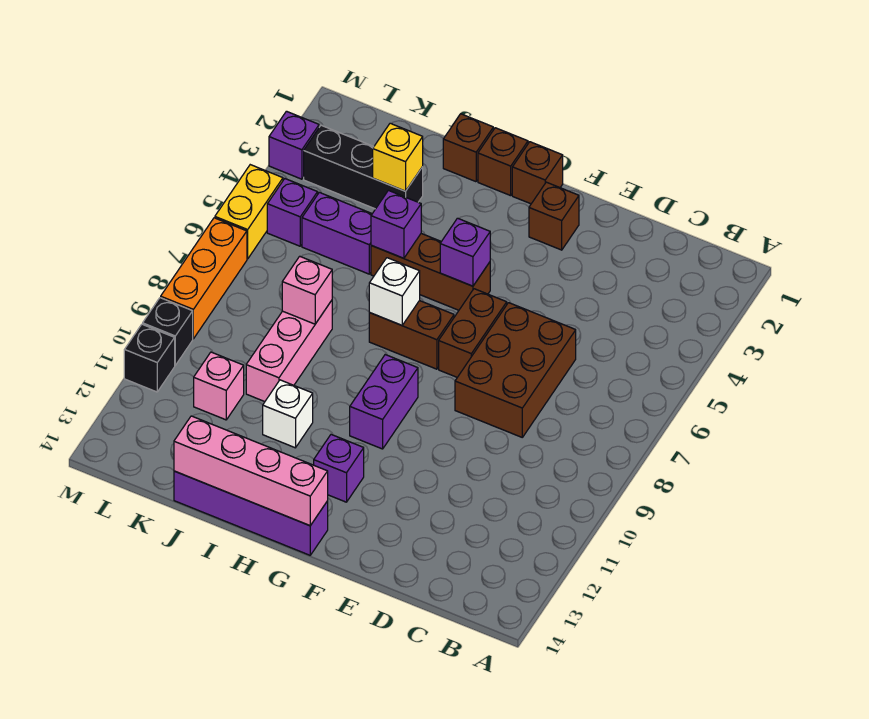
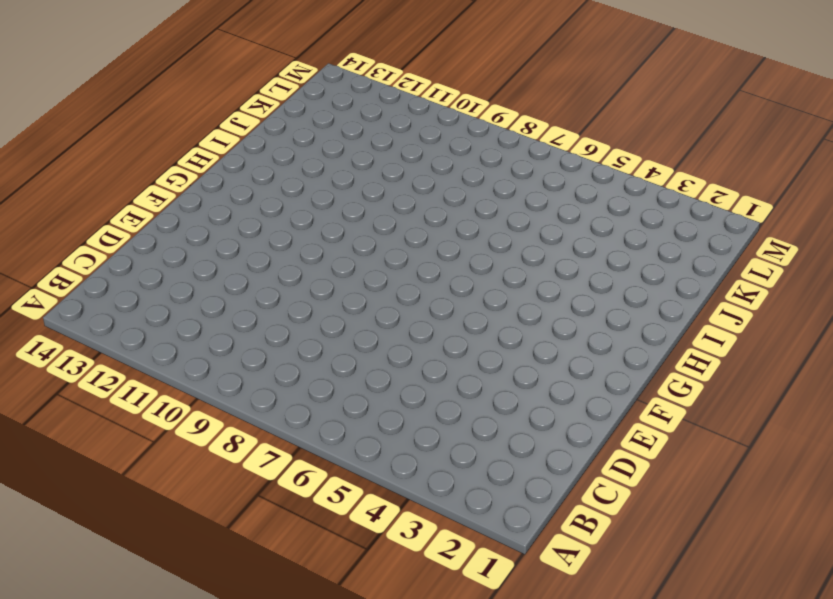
none -> brown 2x3 brick [455,303,576,437]
none -> brown 1x1 brick [529,182,579,250]
none -> brown 1x2 brick [439,289,507,377]

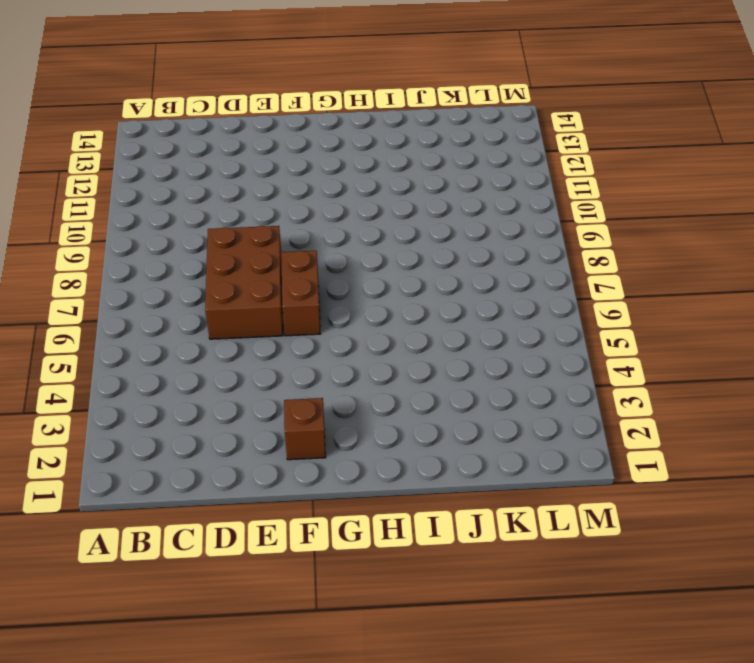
none -> brown 1x1 brick [512,142,563,204]
none -> brown 1x3 brick [371,234,490,310]
none -> brown 1x2 brick [369,301,454,369]

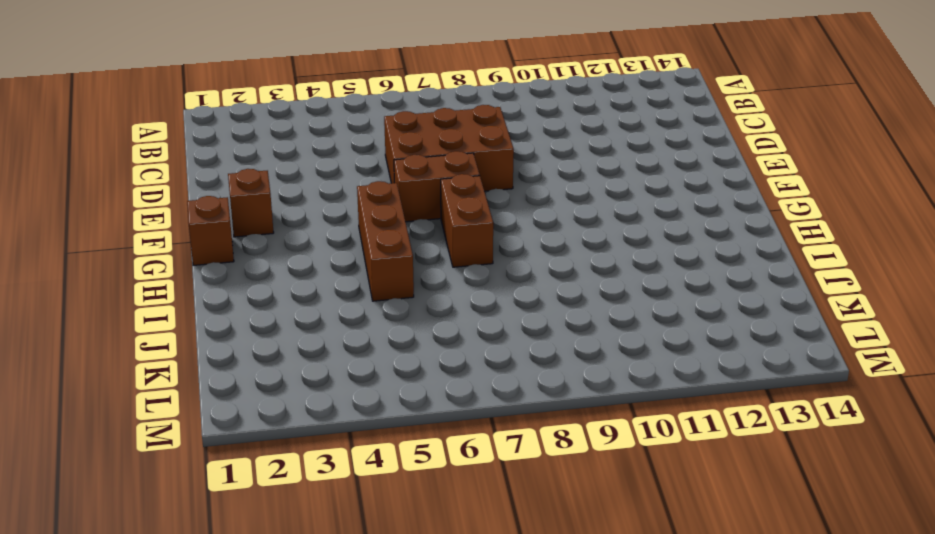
none -> purple 1x2 brick [350,355,418,449]
none -> purple 1x1 brick [314,435,364,502]
none -> purple 1x4 brick [174,471,328,555]

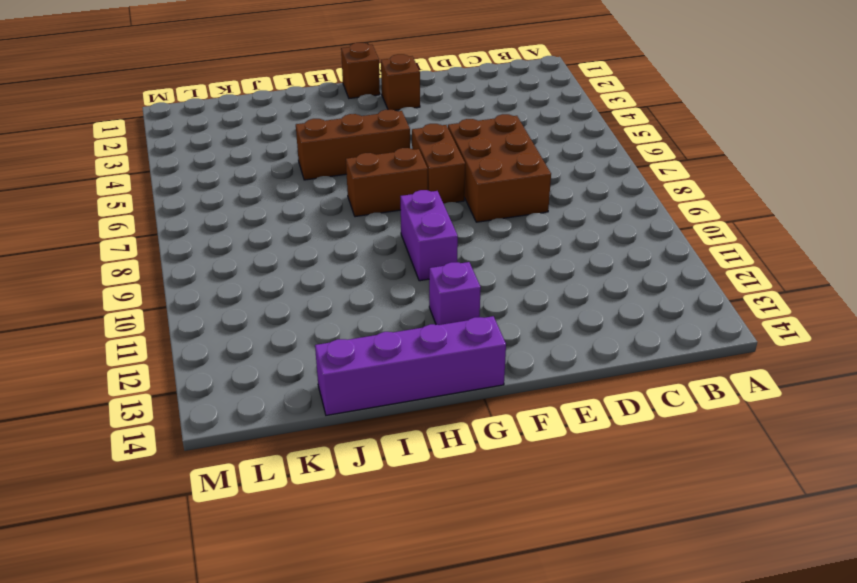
none -> brown 1x1 brick [478,128,528,196]
none -> brown 1x1 brick [443,114,493,182]
none -> white 1x1 brick [263,380,313,448]

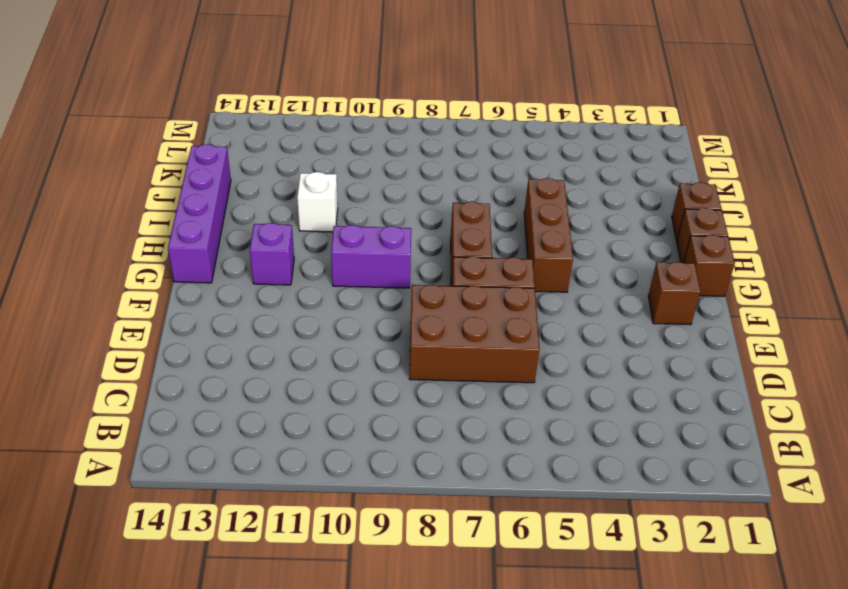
none -> black 1x3 brick [304,125,423,209]
none -> purple 1x2 brick [302,192,372,274]
none -> pink 1x3 brick [246,300,332,402]

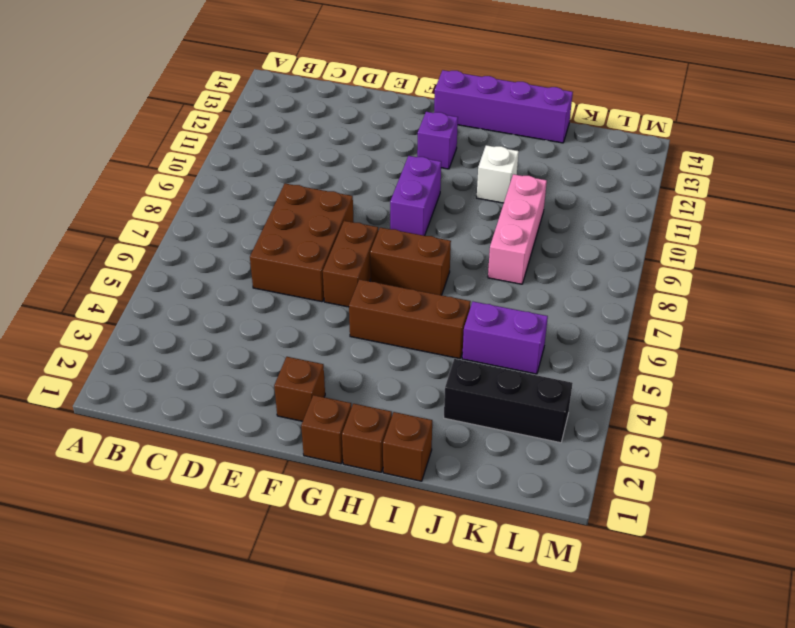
none -> pink 1x1 brick [194,352,244,420]
none -> purple 1x1 brick [267,179,318,246]
none -> purple 1x1 brick [269,111,319,179]

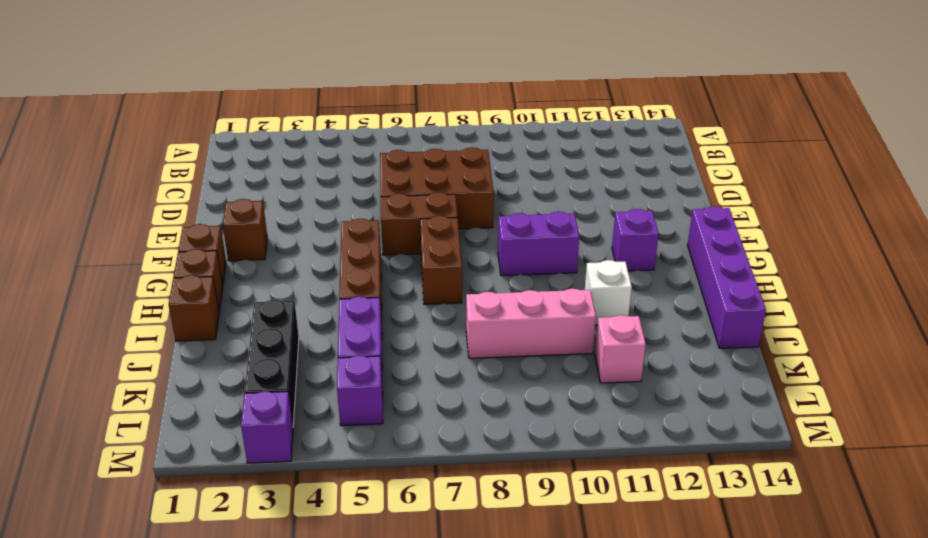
none -> yellow 1x2 brick [215,165,283,259]
none -> orange 1x3 brick [161,218,247,339]
none -> black 1x1 brick [143,298,193,365]

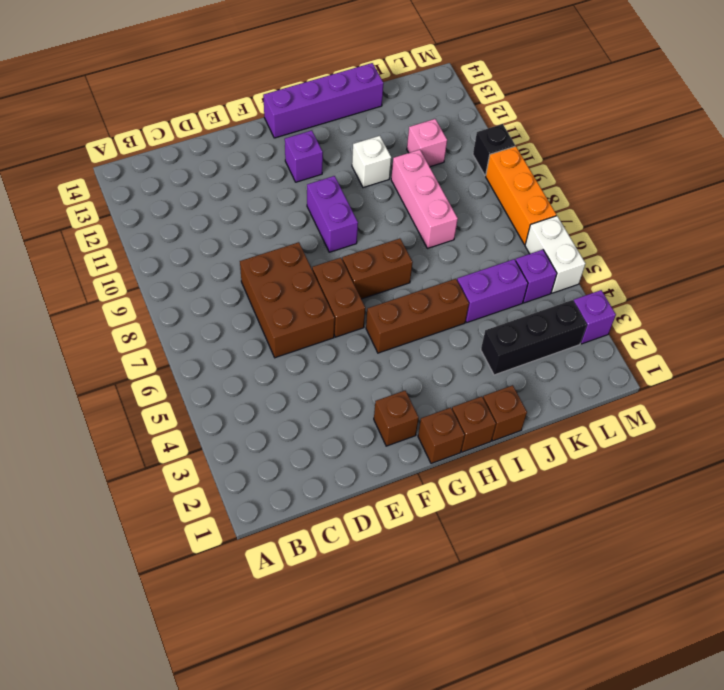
white 1x2 brick [525,216,585,293] -> yellow 1x2 brick [215,165,283,259]
none -> black 1x1 brick [124,324,175,392]
none -> purple 1x1 brick [440,218,490,286]
none -> pink 1x4 brick [174,416,328,526]

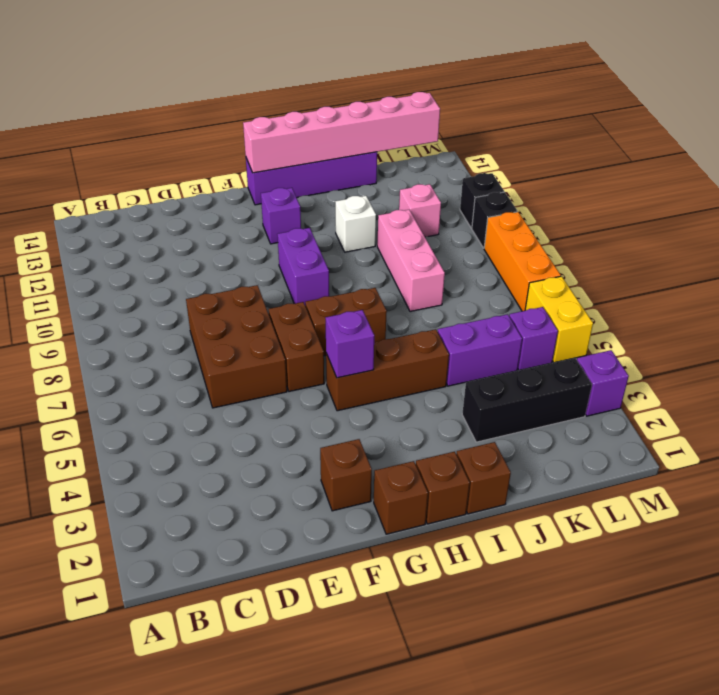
pink 1x6 brick [243,92,440,173] -> pink 1x4 brick [174,416,328,526]
none -> white 1x1 brick [369,258,420,325]
none -> purple 1x1 brick [371,191,421,258]
none -> yellow 1x1 brick [373,123,423,191]

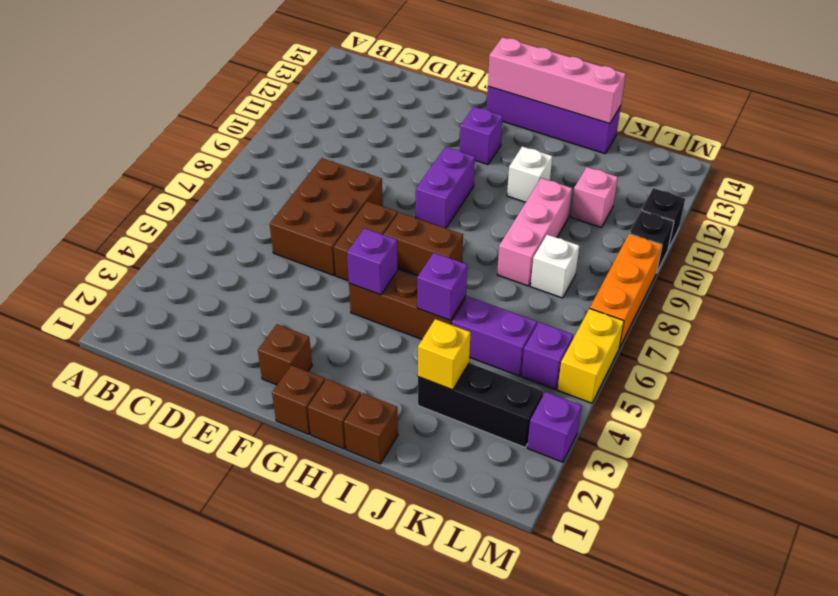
white 1x1 brick [531,235,579,298] -> white 1x1 brick moved to [369,258,420,325]
none -> pink 1x1 brick [282,256,332,324]

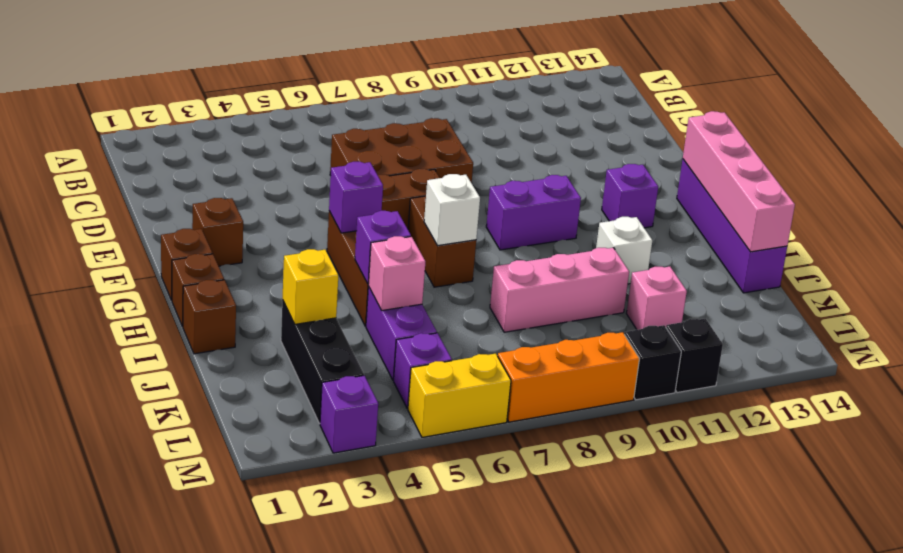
pink 1x1 brick [368,236,425,311] -> pink 1x1 brick moved to [282,256,332,324]

